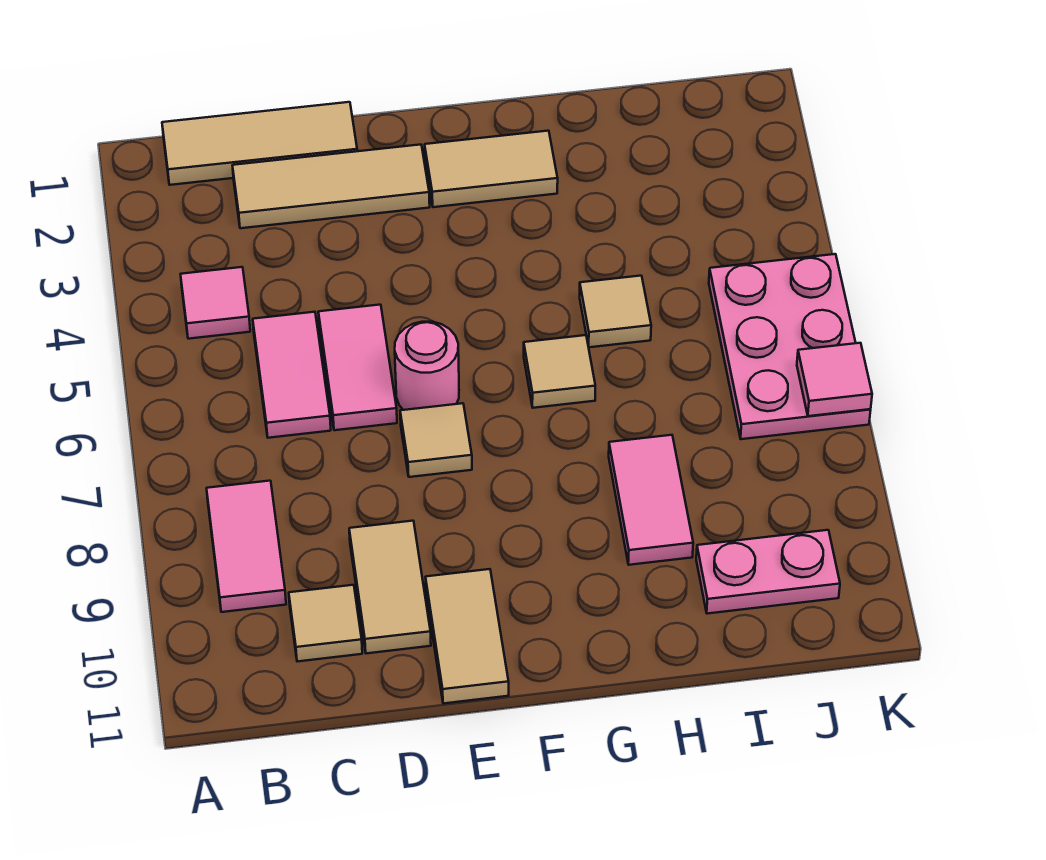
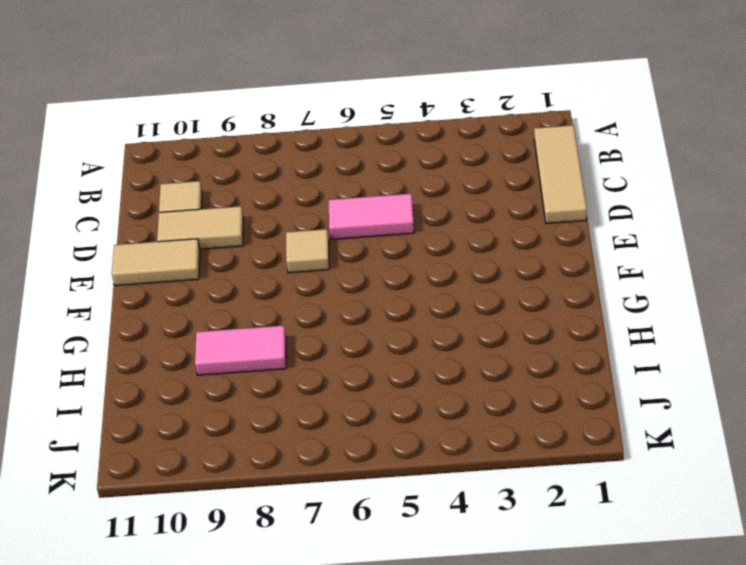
none -> pink 1x1 tile [181,267,250,339]
none -> pink 1x2 tile [207,481,286,612]
none -> tan 1x3 tile [232,145,430,228]

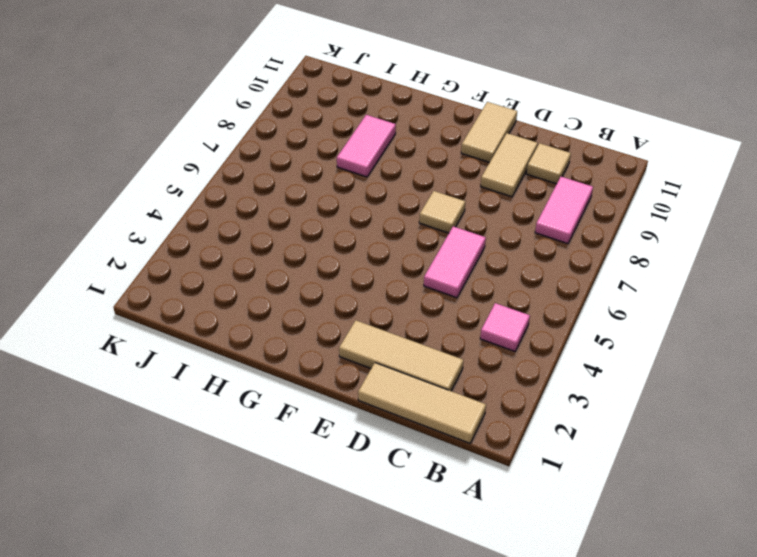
none -> pink 1x2 tile [253,312,331,438]
none -> pink 1x1 round brick [395,322,459,410]
none -> tan 1x2 tile [425,131,558,207]

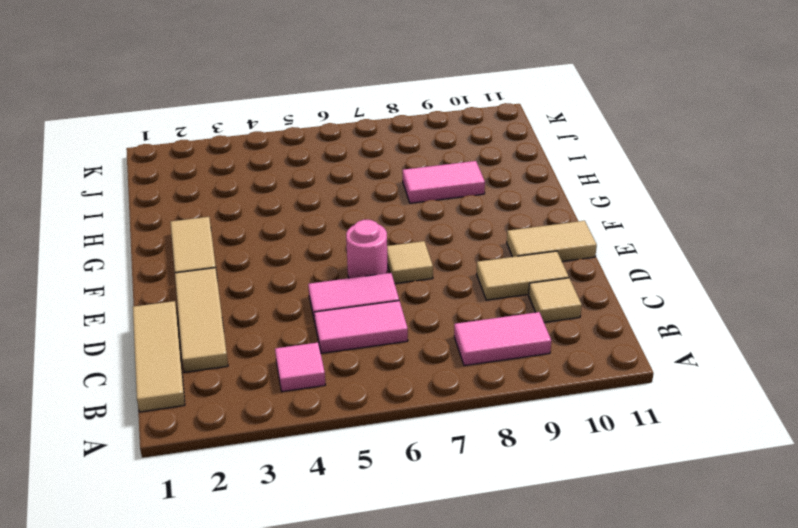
none -> tan 1x1 tile [524,335,595,408]
none -> tan 1x1 tile [580,276,651,347]
none -> pink 1x2 plate [696,530,840,614]

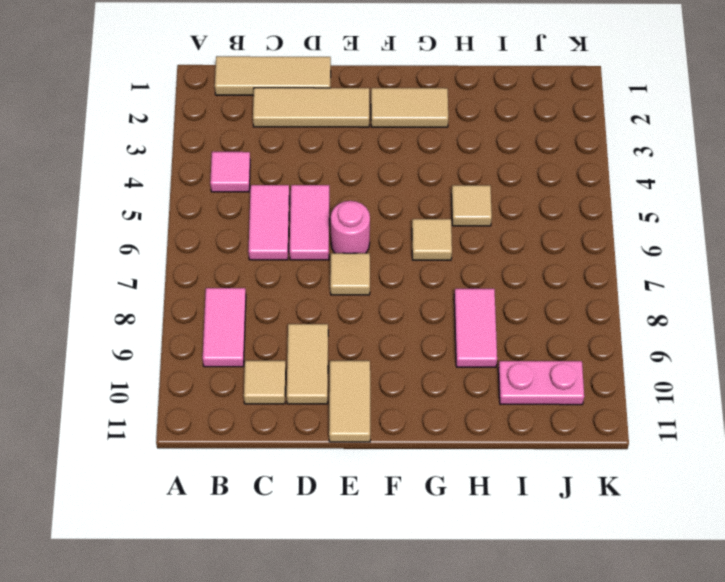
none -> pink 2x3 plate [709,254,871,439]
none -> pink 1x1 tile [797,343,872,416]

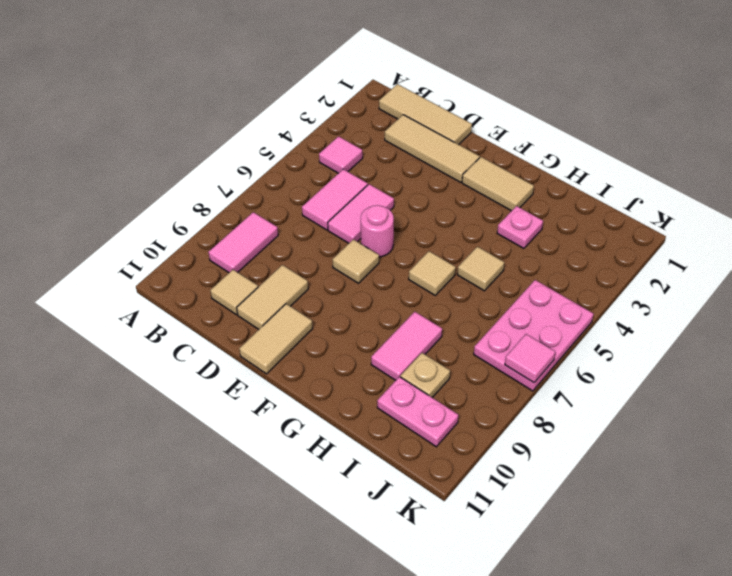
pink 1x1 plate [497,206,543,248] -> none
tan 1x1 plate [400,353,450,397] -> none

